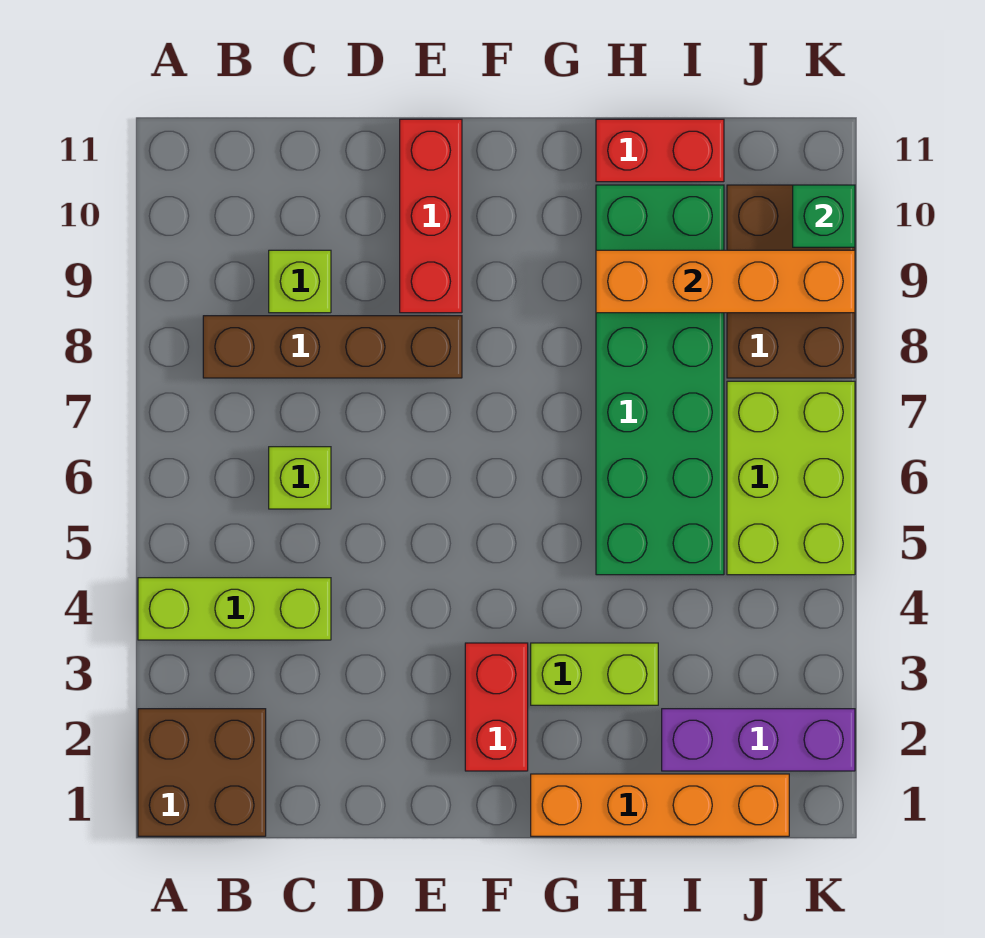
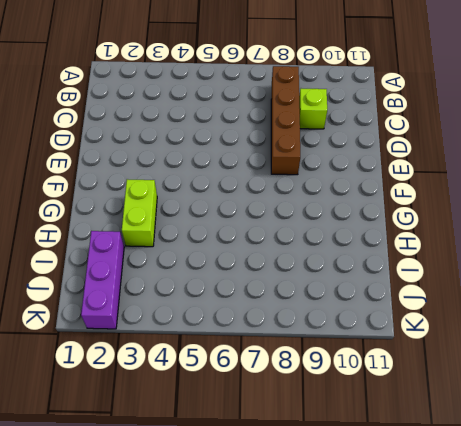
none -> brown 2x2 brick [138,709,266,836]
none -> lime 1x3 brick [138,578,331,640]
none -> lime 1x1 brick [269,447,331,509]

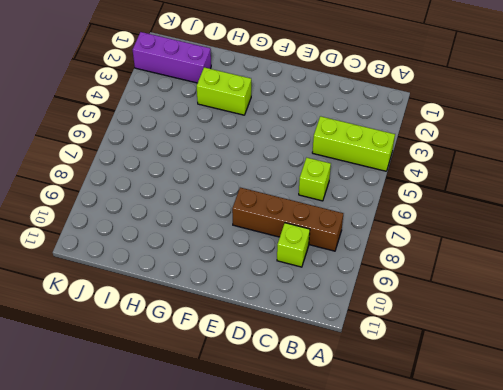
none -> brown 2x2 brick [138,709,266,836]
none -> red 1x3 brick [400,119,462,313]
none -> red 1x2 brick [465,643,528,771]

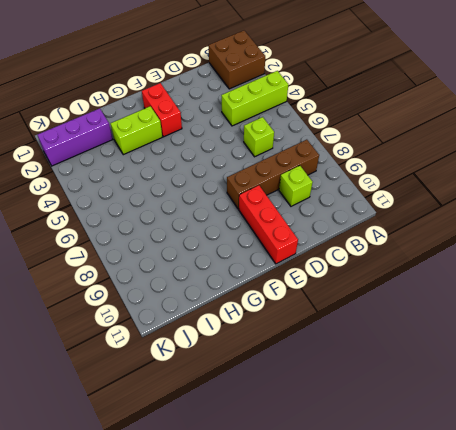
none -> orange 1x4 brick [531,774,789,836]
none -> green 2x6 brick [596,185,724,575]
none -> red 1x2 brick [596,119,724,182]

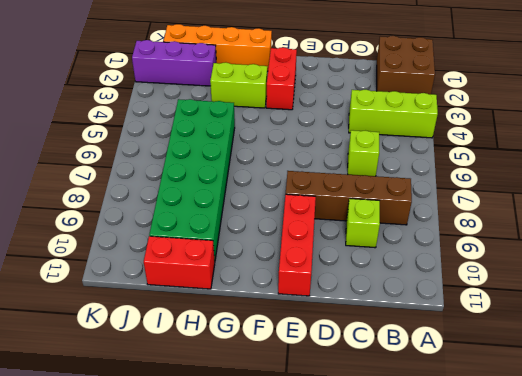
none -> lime 2x3 brick [727,381,855,575]
none -> brown 2x3 brick [727,185,855,378]
none -> orange 1x4 brick [596,250,855,313]

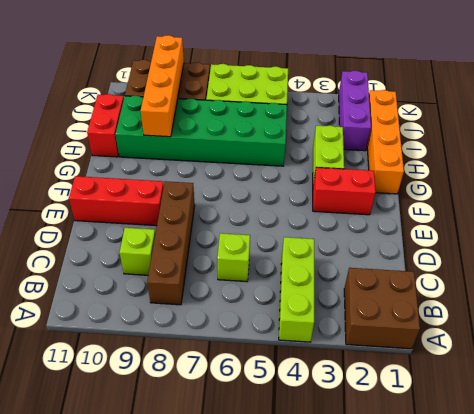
none -> green 1x1 brick [793,185,855,247]

